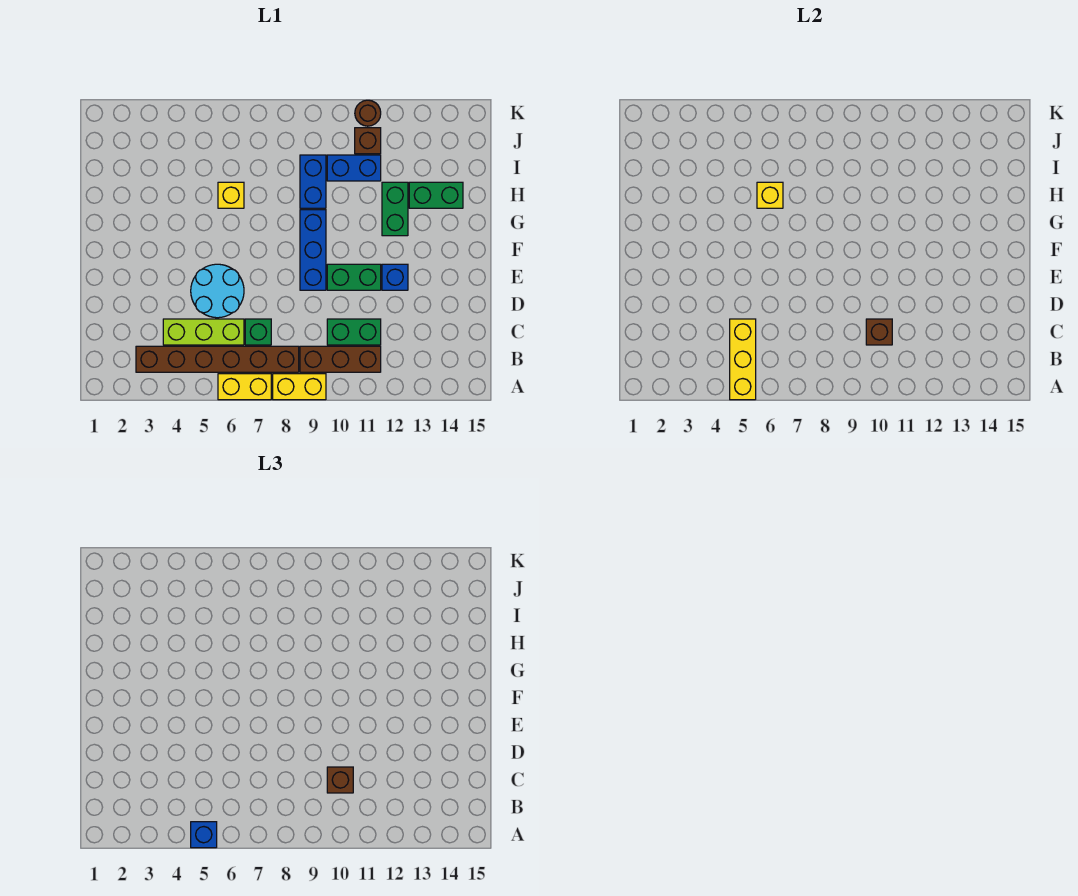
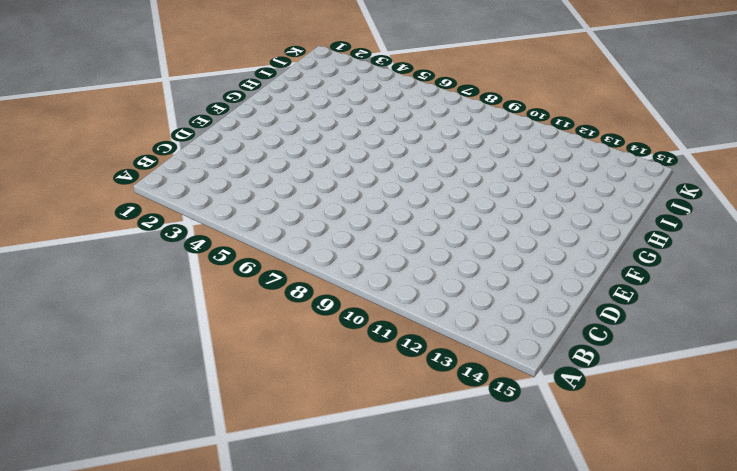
none -> yellow 1x2 brick [218,374,271,400]
none -> yellow 1x2 brick [273,374,326,400]
none -> brown 1x6 brick [136,346,299,372]

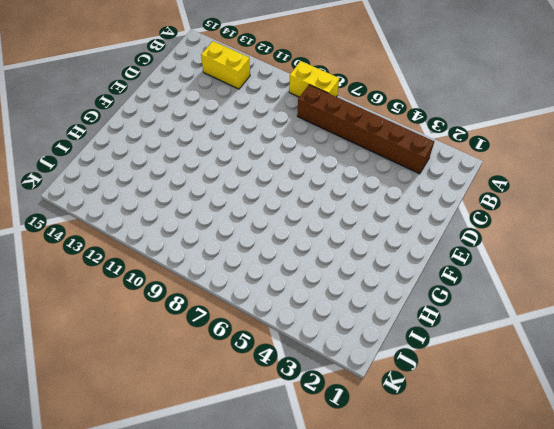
yellow 1x2 brick [201,41,250,89] -> yellow 1x2 brick moved to [218,374,271,400]
none -> brown 1x3 brick [300,346,381,372]
none -> lime 1x3 brick [163,319,244,345]
none -> green 1x1 brick [245,319,271,345]

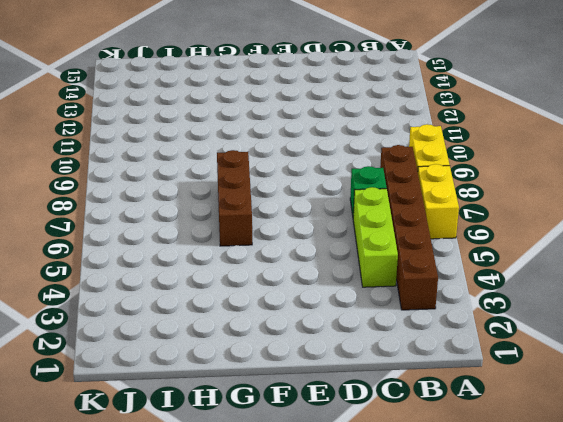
brown 1x3 brick [217,150,252,246] -> brown 1x3 brick moved to [300,346,381,372]
none -> green 1x2 brick [327,319,381,345]
none -> cyan 2x2 round brick [191,264,244,318]
none -> blue 1x3 brick [300,210,326,290]

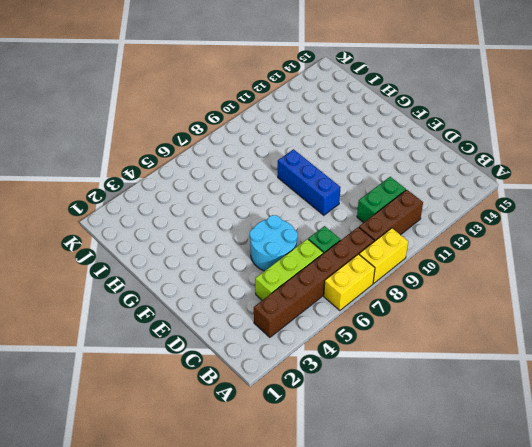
none -> green 1x2 brick [327,264,381,290]
none -> blue 1x1 brick [382,264,408,290]
none -> green 1x2 brick [382,182,408,236]

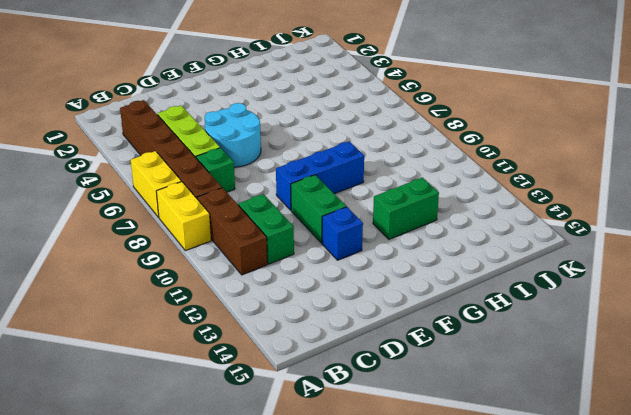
none -> yellow 1x1 brick [218,182,244,208]
none -> blue 1x2 brick [300,155,326,208]
none -> green 1x2 brick [409,182,463,208]

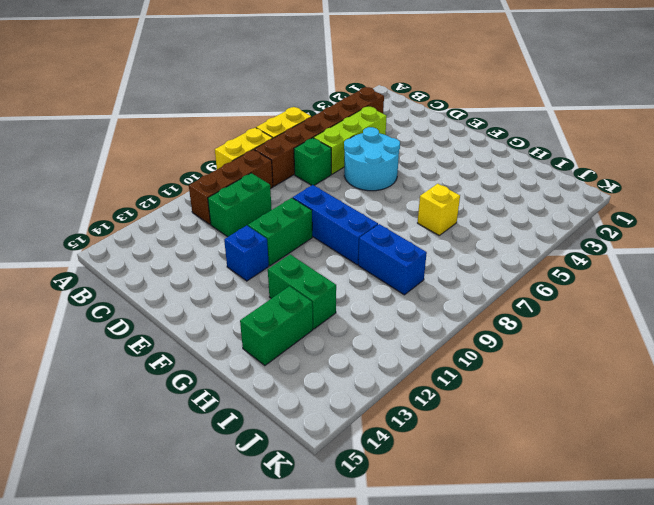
none -> blue 1x2 brick [327,155,381,181]
none -> brown 1x1 brick [355,128,381,154]
none -> brown 1x1 round brick [355,100,381,126]

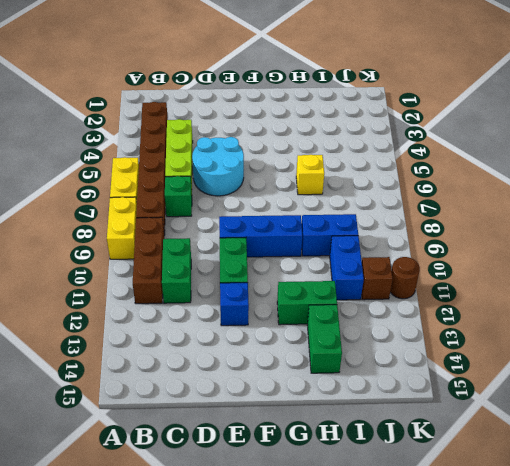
none -> yellow 1x3 brick [730,319,756,400]
none -> brown 1x1 brick [866,319,892,345]
none -> yellow 1x1 brick [757,182,783,208]

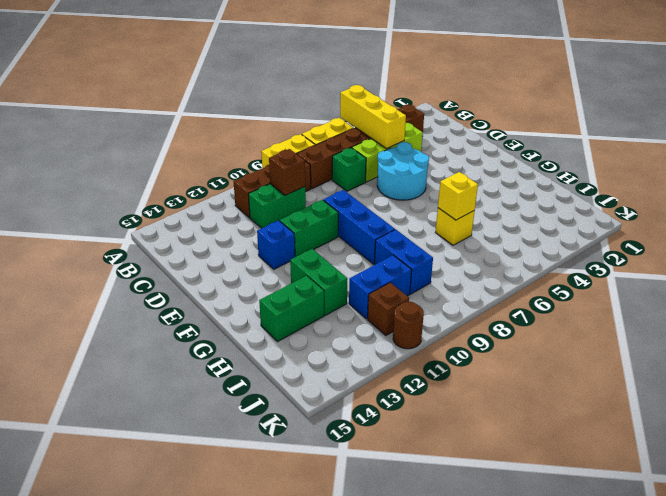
none -> blue 1x1 brick [191,822,217,848]
none -> brown 1x1 brick [327,767,353,793]

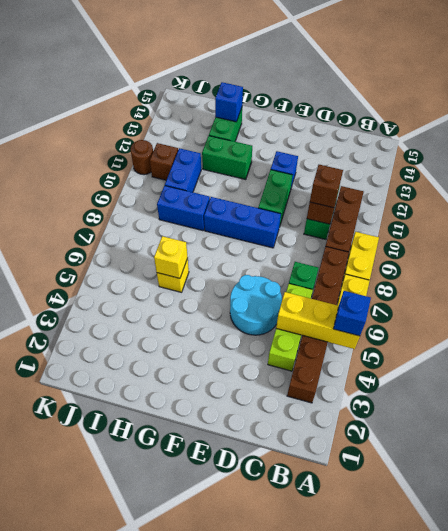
blue 1x1 brick [215,82,243,122] -> none

